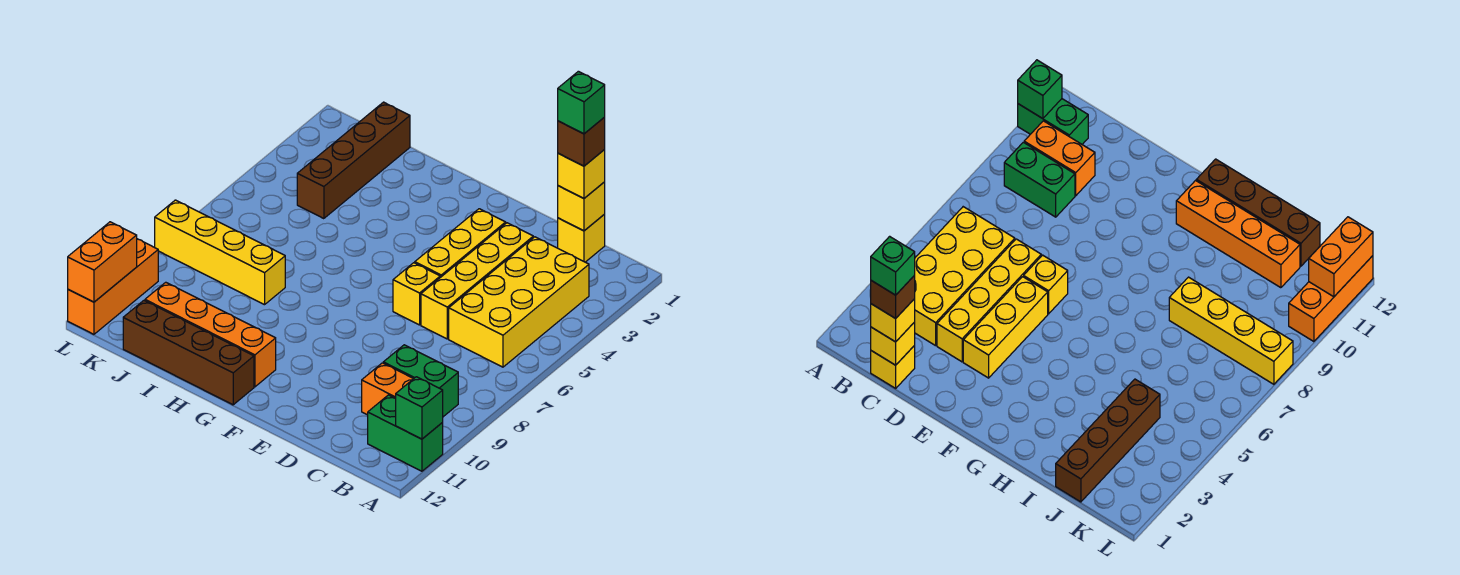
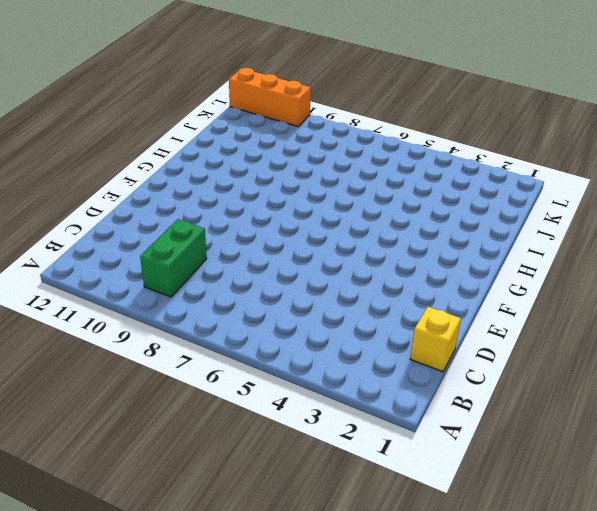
none -> green 1x2 brick [368,395,443,471]
none -> yellow 2x4 brick [449,237,589,367]
none -> orange 1x2 brick [362,363,413,415]

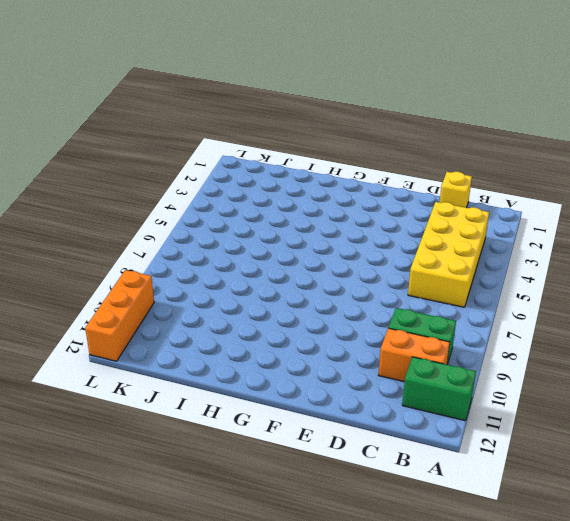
none -> yellow 1x4 brick [421,223,533,339]
none -> yellow 1x3 brick [415,209,506,277]
none -> yellow 1x1 brick [393,263,440,325]

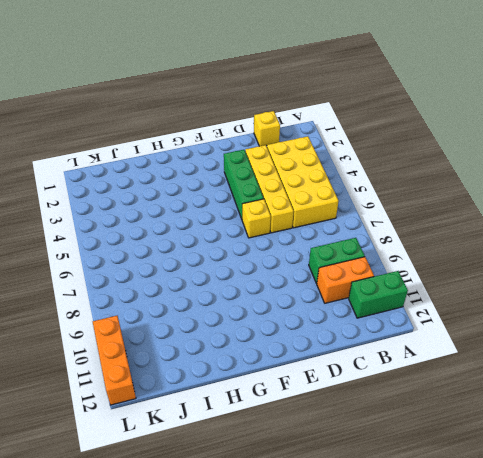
green 1x3 brick [224,150,264,219] -> yellow 1x3 brick [415,209,506,277]
none -> orange 1x4 brick [145,282,276,387]
none -> brown 1x4 brick [123,301,254,405]
none -> yellow 1x4 brick [155,200,285,305]

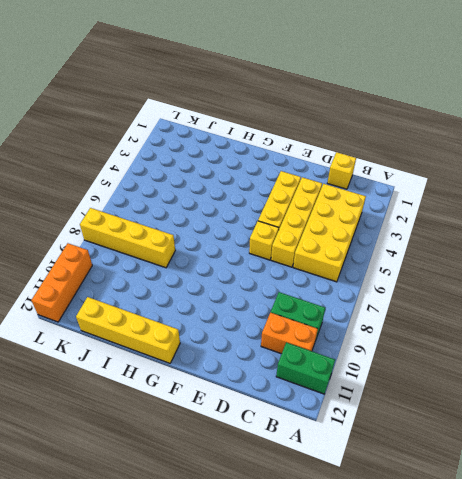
yellow 1x4 brick [76,297,180,363] -> brown 1x4 brick [123,301,254,405]
none -> orange 1x4 brick [145,282,276,387]
none -> brown 1x4 brick [297,102,410,219]
none -> green 1x1 brick [396,377,443,439]

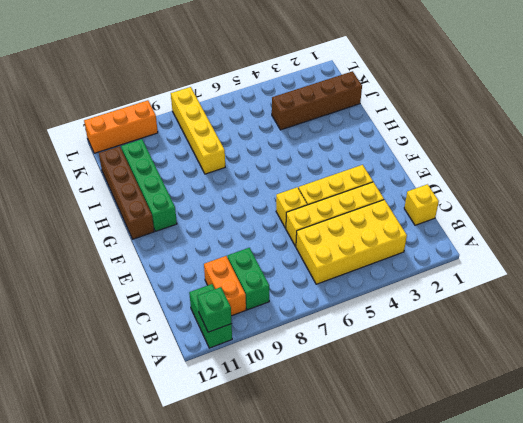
green 1x4 brick [121,139,177,231] -> orange 1x4 brick [145,282,276,387]
none -> yellow 1x1 brick [558,182,605,231]
none -> orange 1x2 brick [68,222,137,302]
none -> yellow 1x1 brick [558,150,605,198]

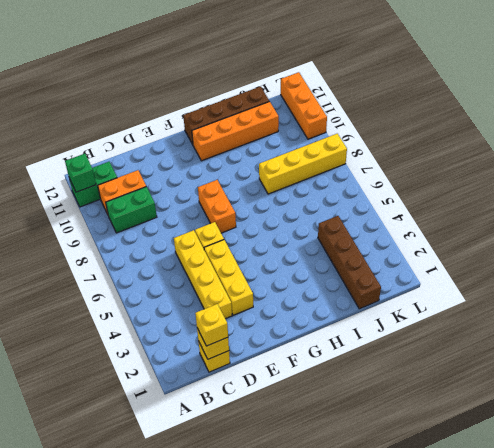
orange 1x2 brick [198,180,236,233] -> orange 1x2 brick moved to [68,222,137,302]
none -> yellow 2x4 brick [449,237,589,367]
none -> brown 1x1 brick [558,117,605,166]
none -> green 1x1 brick [558,71,605,134]

